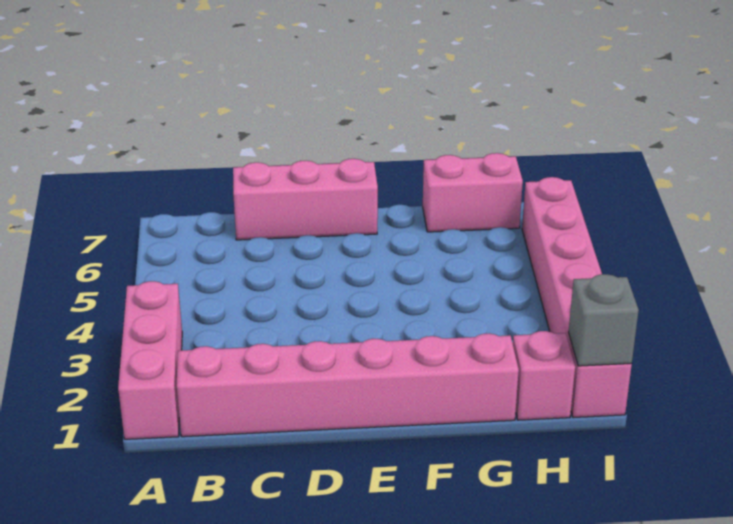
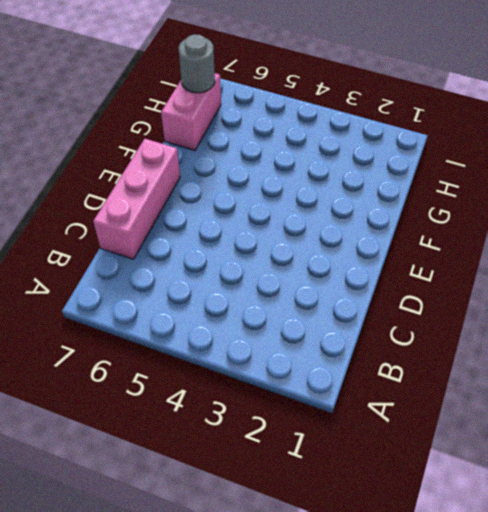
grey 1x1 round brick [178,34,215,93] -> none
none -> pink 1x3 brick [118,281,182,439]
none -> pink 1x6 brick [177,333,519,437]

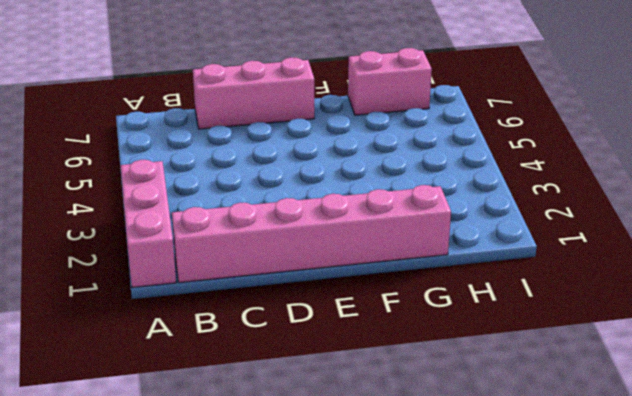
none -> pink 1x1 brick [513,331,575,420]
none -> pink 1x6 brick [522,177,632,418]

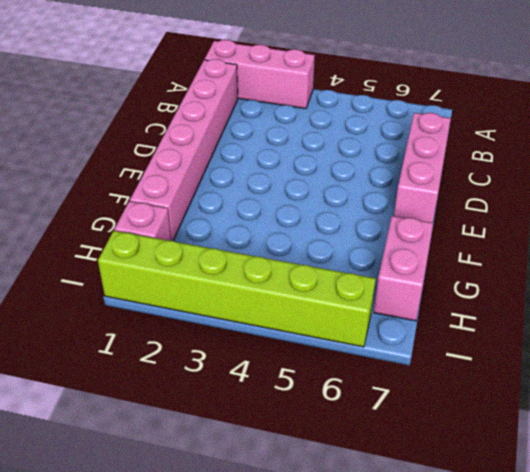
lime 1x6 brick [98,231,376,347] -> pink 1x6 brick [522,177,632,418]
none -> grey 1x1 brick [568,274,639,366]

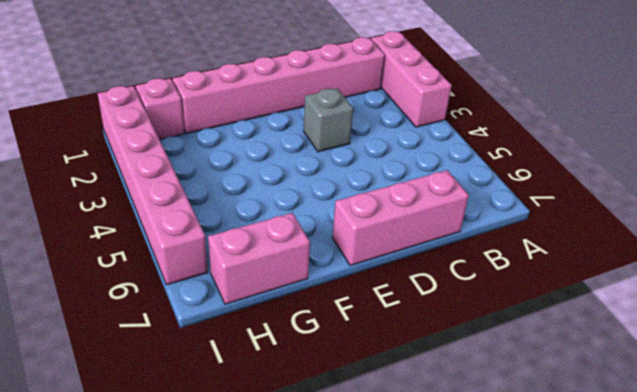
grey 1x1 brick [304,88,353,152] -> grey 1x1 brick moved to [568,274,639,366]

